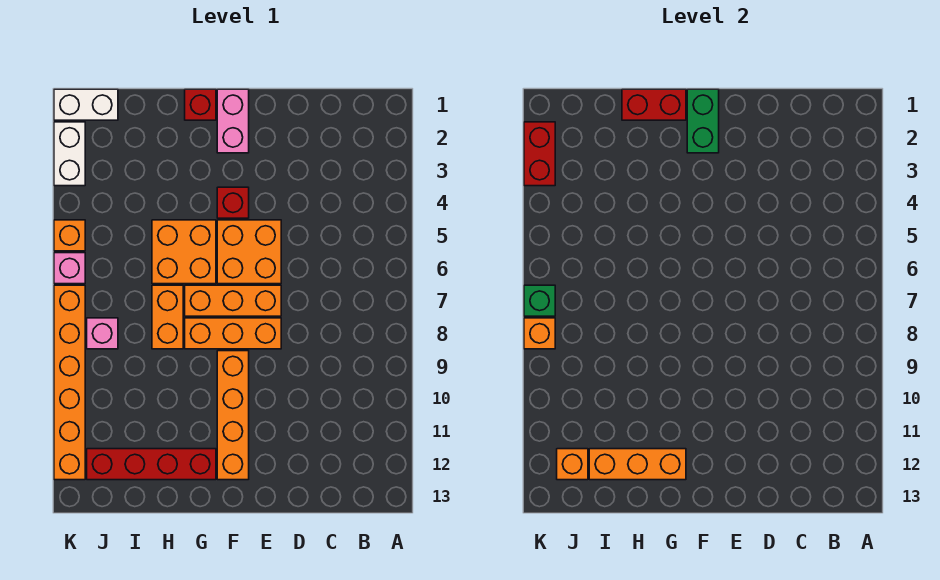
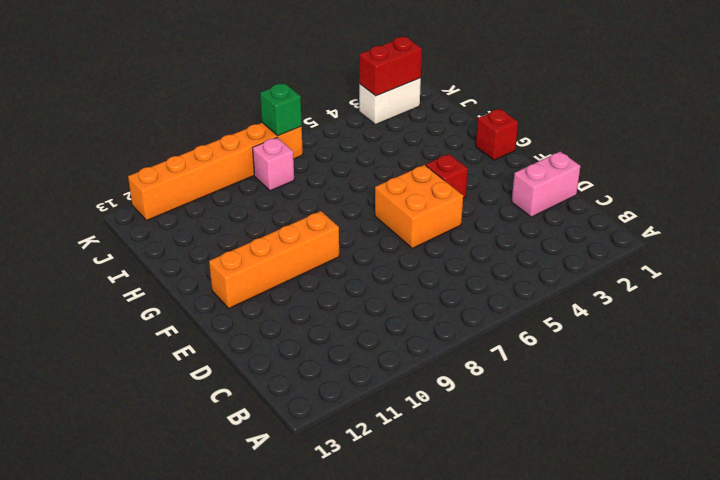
pink 1x2 brick [512,152,580,217] -> pink 1x2 brick moved to [217,89,249,153]
none -> orange 1x3 brick [185,285,281,316]
none -> orange 1x3 brick [185,318,281,349]
none -> orange 2x2 brick [152,220,216,284]

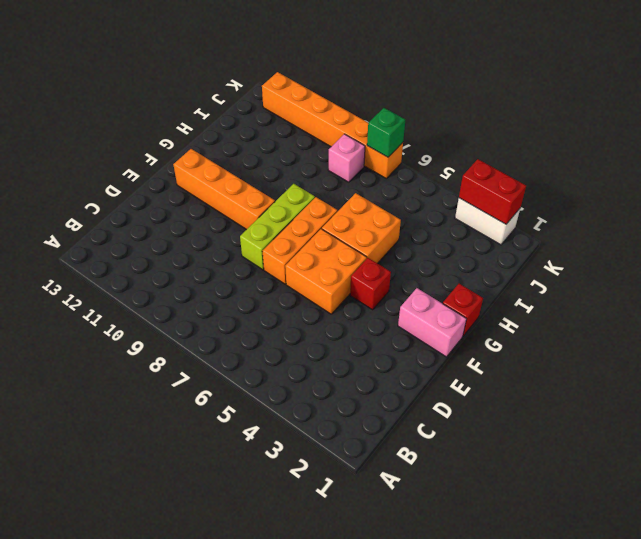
lime 1x3 brick [240,184,315,270] -> orange 1x3 brick [185,318,281,349]
none -> red 1x4 brick [87,449,216,480]
none -> orange 1x2 brick [152,285,183,349]
none -> white 1x2 brick [54,89,118,120]

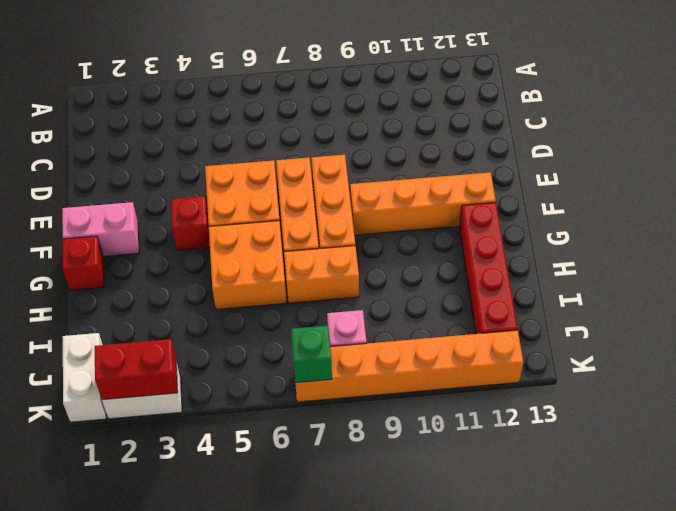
none -> orange 1x1 brick [54,220,85,251]
none -> pink 1x1 brick [54,253,85,284]
none -> green 1x2 brick [687,89,719,153]

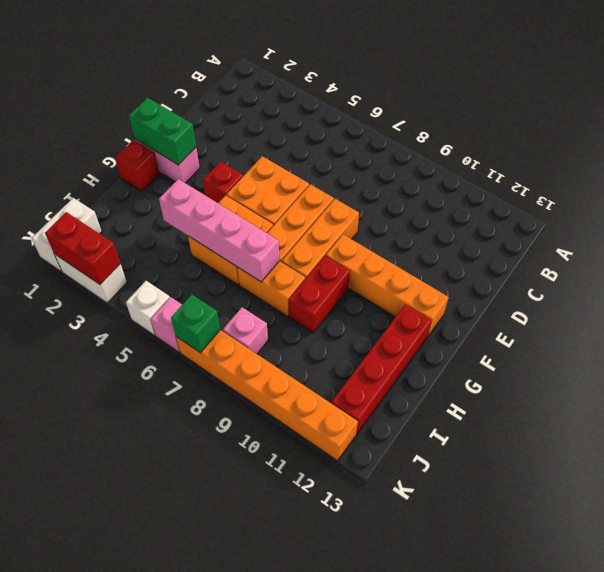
red 1x2 brick [289,256,350,333] -> red 1x2 brick moved to [622,89,686,120]
pink 1x4 brick [159,179,280,282] -> none
white 1x1 brick [126,281,170,336] -> orange 1x1 brick [54,220,85,251]
none -> orange 1x3 brick [589,449,686,480]
none -> orange 1x1 brick [557,449,588,480]
none -> orange 1x1 brick [524,318,555,349]

